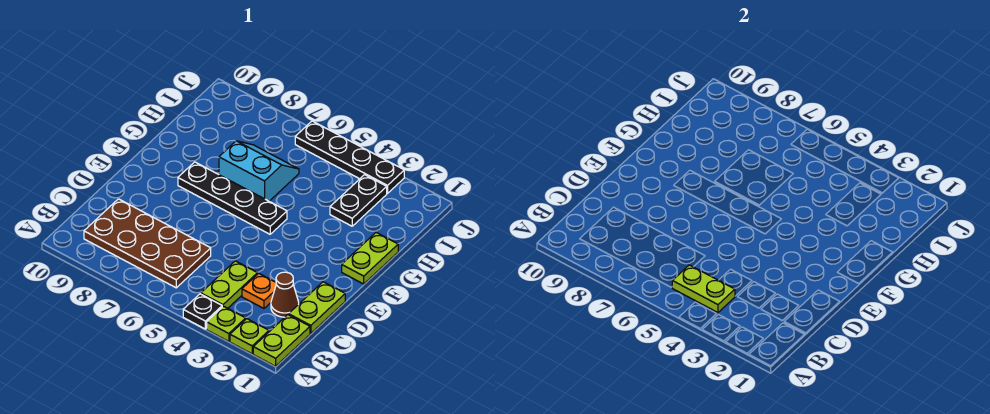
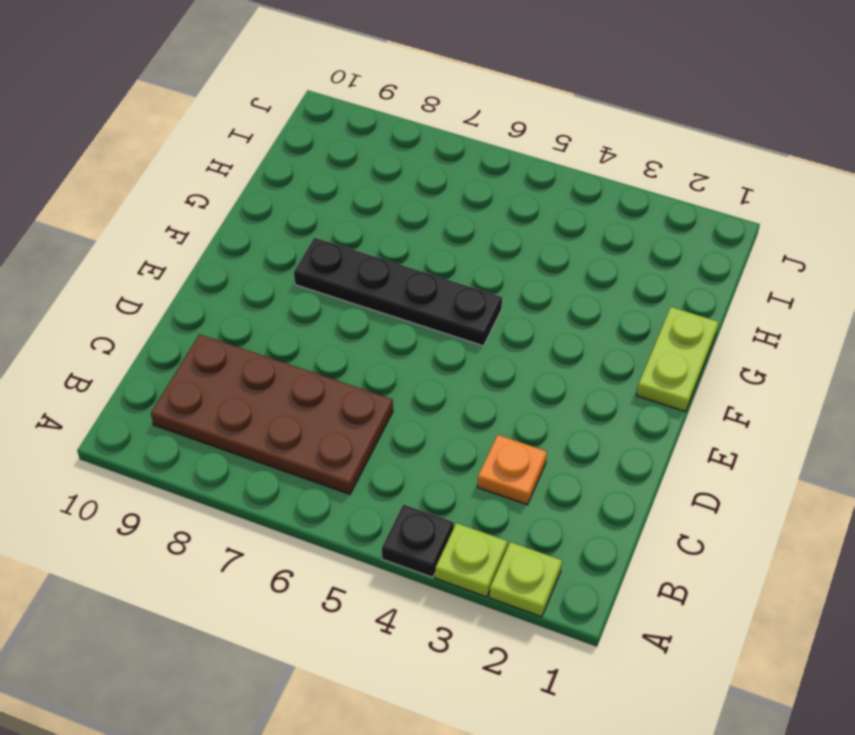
none -> lime 1x2 plate [253,315,310,366]
none -> lime 1x2 plate [201,261,258,308]
none -> lime 1x2 plate [289,282,345,333]

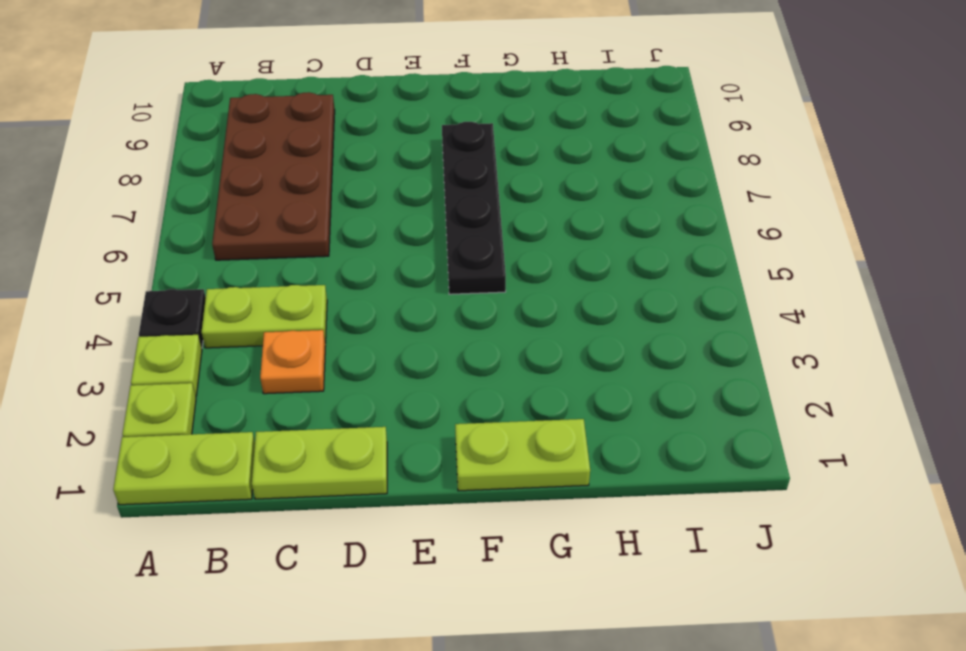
none -> brown 1x1 cone [271,272,299,317]
none -> cyan 2x2 slope [219,141,299,201]
none -> black 1x2 plate [330,175,387,226]

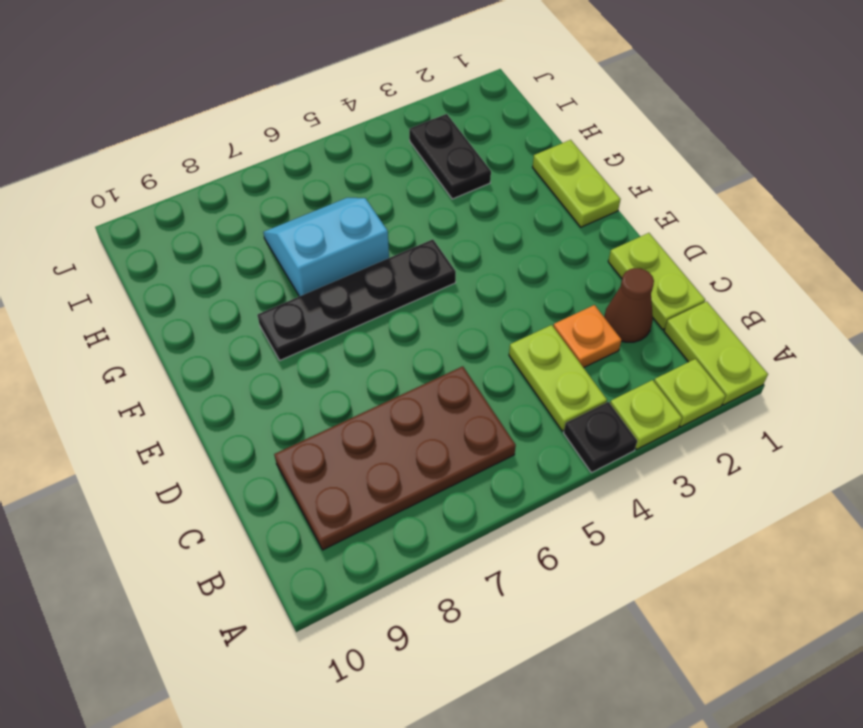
none -> black 1x4 plate [295,121,404,193]
none -> lime 1x2 plate [672,265,735,313]

